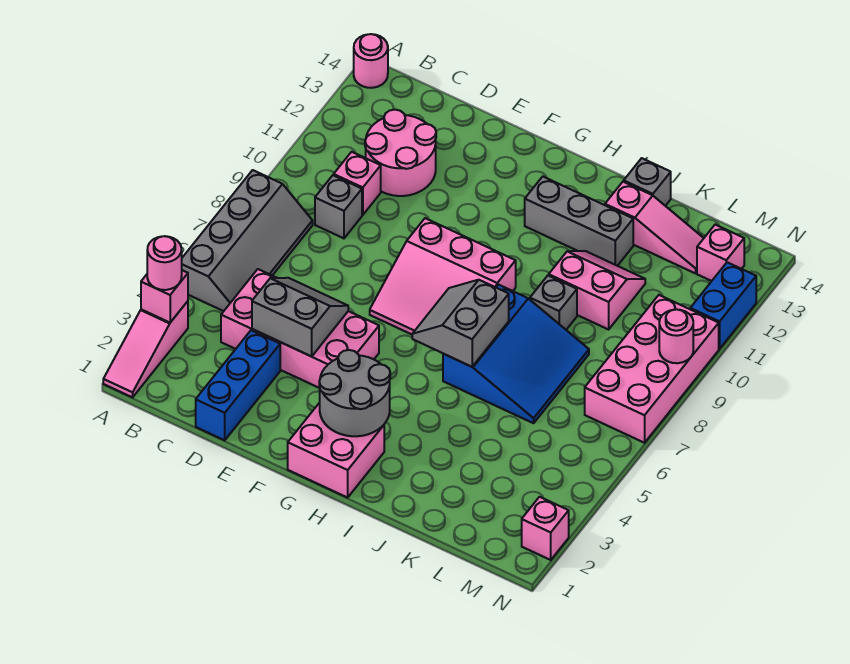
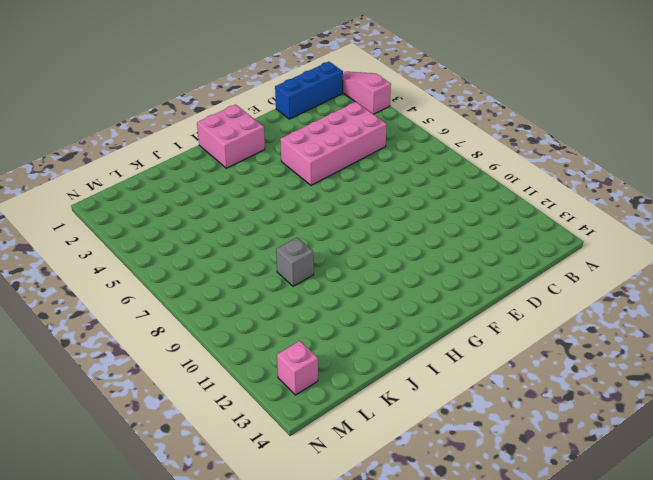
blue 1x3 brick [275,62,343,119] -> blue 1x3 brick turned to [196,330,280,440]
none -> grey 2x4 slope [182,170,313,311]
none -> pink 1x1 round brick [354,34,388,88]
none -> grey 1x1 brick [315,175,362,238]

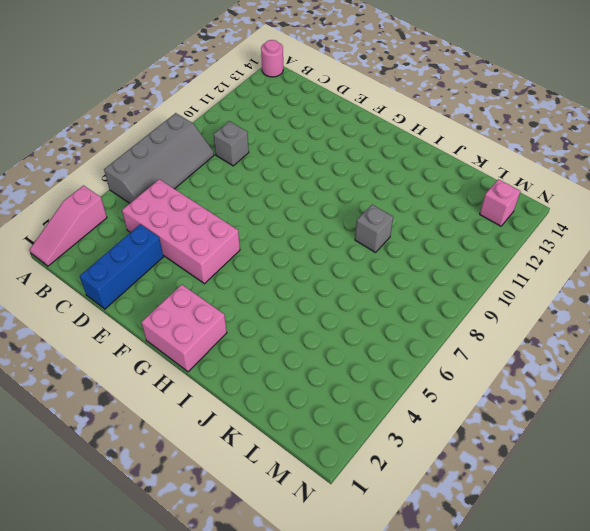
none -> pink 1x1 brick [334,152,381,215]
none -> pink 2x2 round brick [365,110,436,196]
none -> pink 3x3 slope [370,218,516,334]

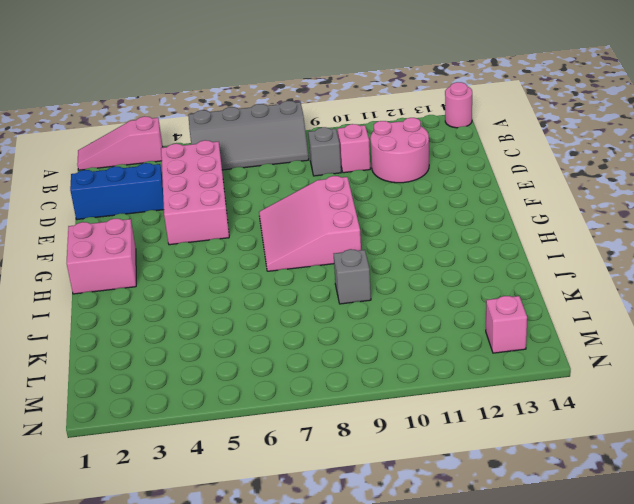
none -> grey 1x3 brick [525,177,633,266]
none -> blue 3x3 slope [443,285,589,423]
none -> pink 2x2 slope [549,251,645,329]

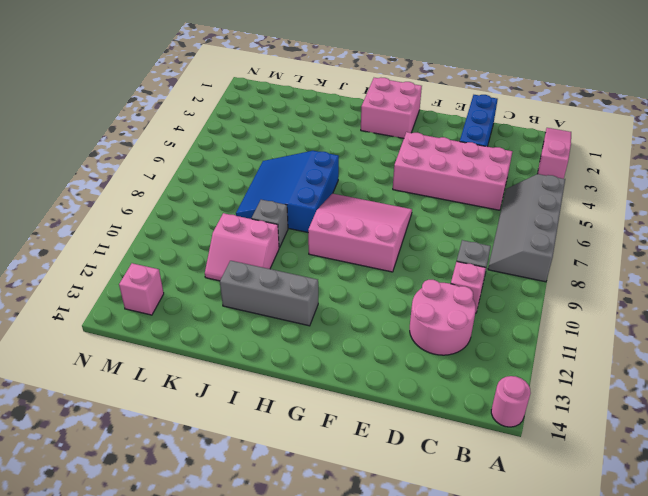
none -> pink 1x3 slope [605,182,704,273]
none -> grey 1x1 brick [624,158,671,206]
none -> pink 2x4 brick [585,295,719,443]

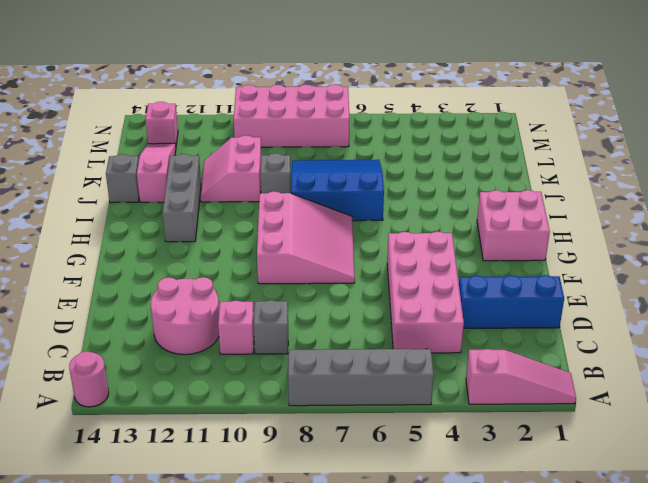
none -> pink 1x1 brick [522,497,569,560]
none -> blue 1x2 brick [690,262,756,349]
none -> pink 1x1 brick [141,270,188,322]

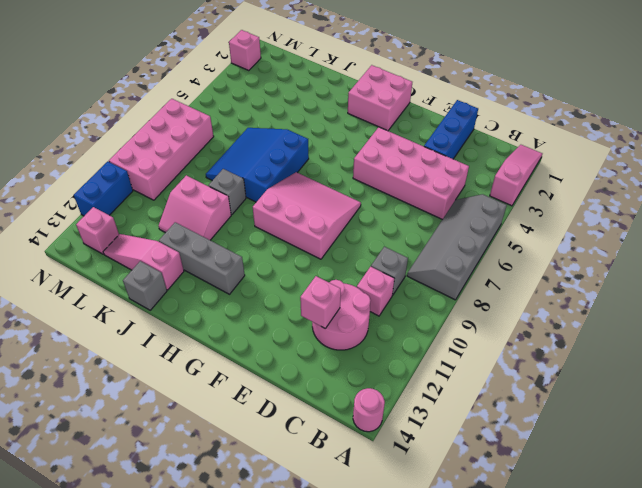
pink 1x1 brick [300,276,341,329] -> pink 1x1 brick moved to [141,270,188,322]
none -> grey 2x2 slope [252,278,348,356]
none -> grey 2x2 round brick [319,350,390,436]
none -> grey 2x2 slope [412,280,509,367]

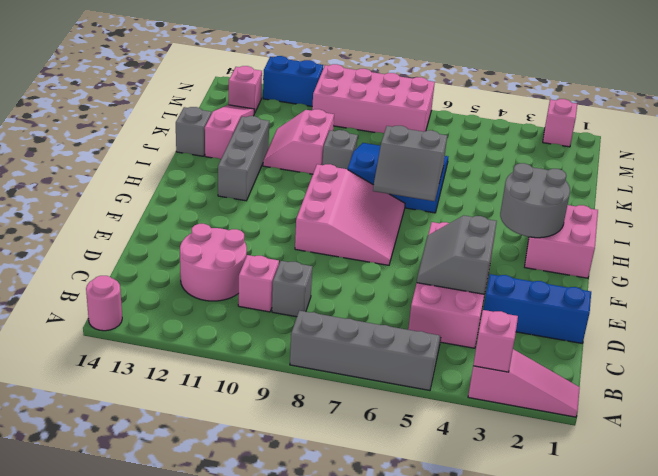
none -> pink 1x1 round brick [659,309,693,363]
none -> pink 1x1 round brick [147,236,182,290]

